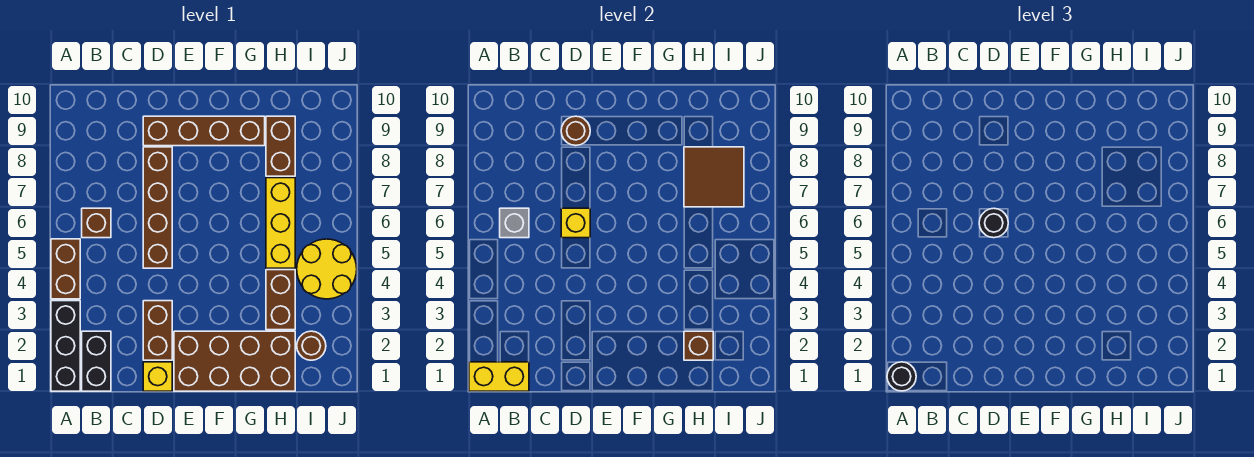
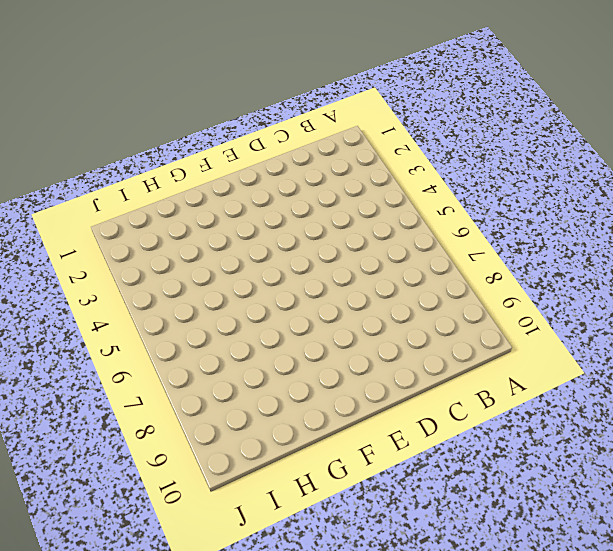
none -> black 1x3 brick [51,301,80,391]
none -> brown 1x2 brick [51,239,80,299]
none -> black 1x2 brick [82,331,111,391]

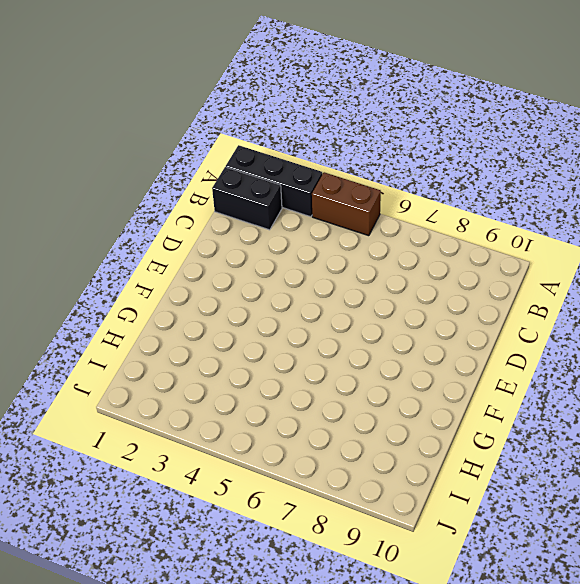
none -> brown 1x1 brick [82,208,111,238]
none -> yellow 1x1 brick [143,362,172,391]
none -> brown 1x2 brick [143,301,172,360]

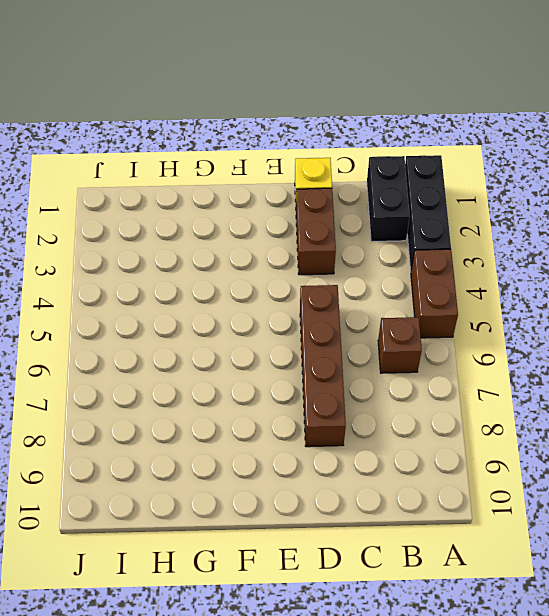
none -> brown 1x4 brick [143,116,265,146]
none -> brown 2x4 brick [174,331,295,391]
none -> brown 1x2 brick [266,270,295,330]

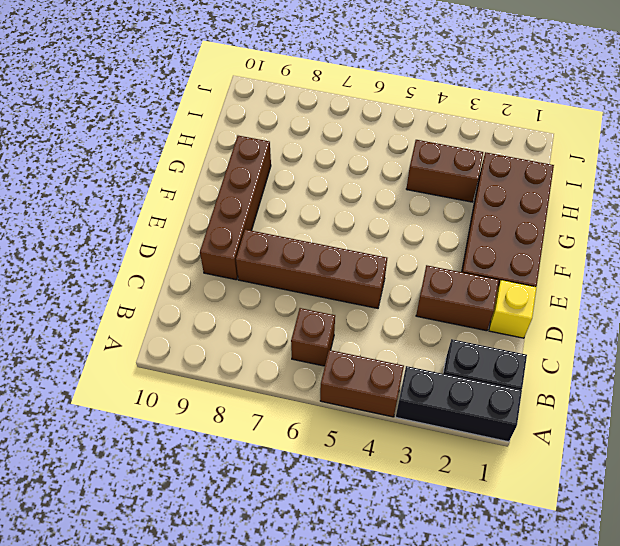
none -> yellow 1x3 brick [266,178,295,268]
none -> brown 1x2 brick [266,116,295,176]
none -> brown 1x1 round brick [297,331,326,360]

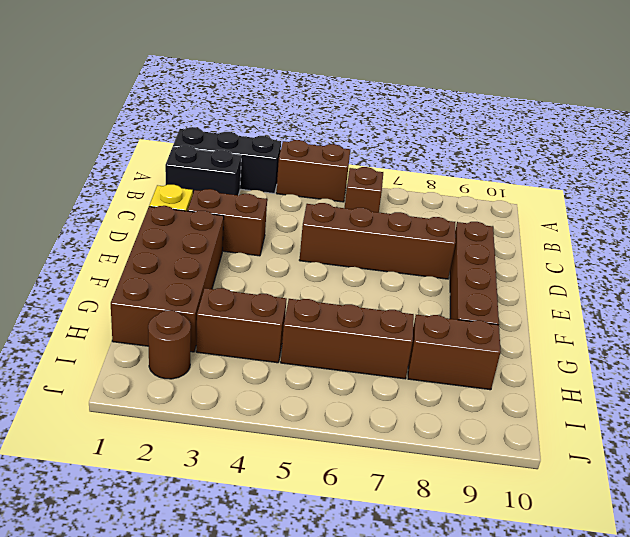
brown 1x3 brick [281,299,414,379] -> yellow 1x3 brick [266,178,295,268]
none -> yellow 2x2 round brick [297,239,357,299]
none -> yellow 1x2 brick [469,362,529,391]
none -> grey 1x1 brick [500,208,529,238]

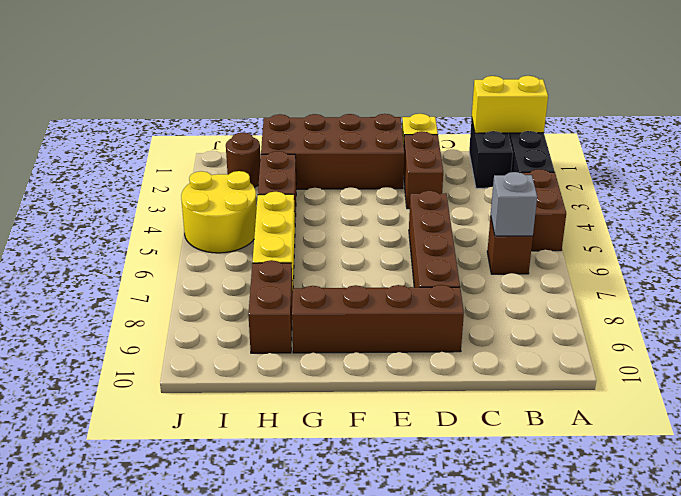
none -> yellow 1x1 brick [561,208,590,238]
none -> brown 1x1 round brick [561,116,590,145]
none -> brown 1x1 brick [684,331,713,360]

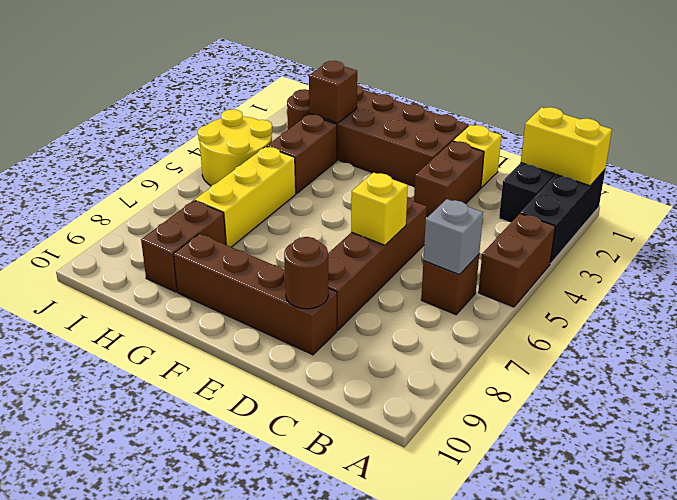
none -> brown 2x2 tile [684,147,744,207]
none -> black 1x1 round brick [887,362,916,391]
none -> black 1x1 round brick [979,208,1008,238]

